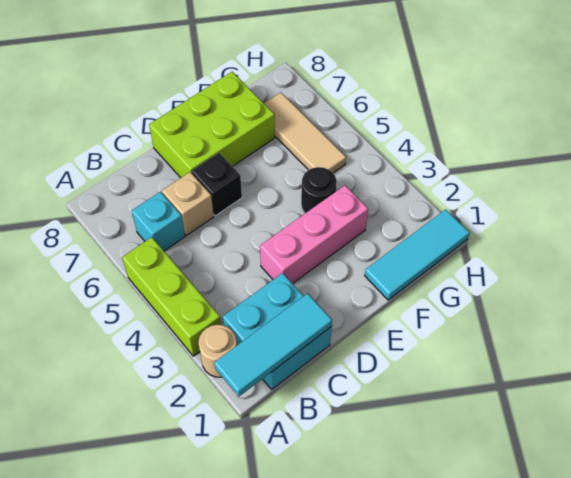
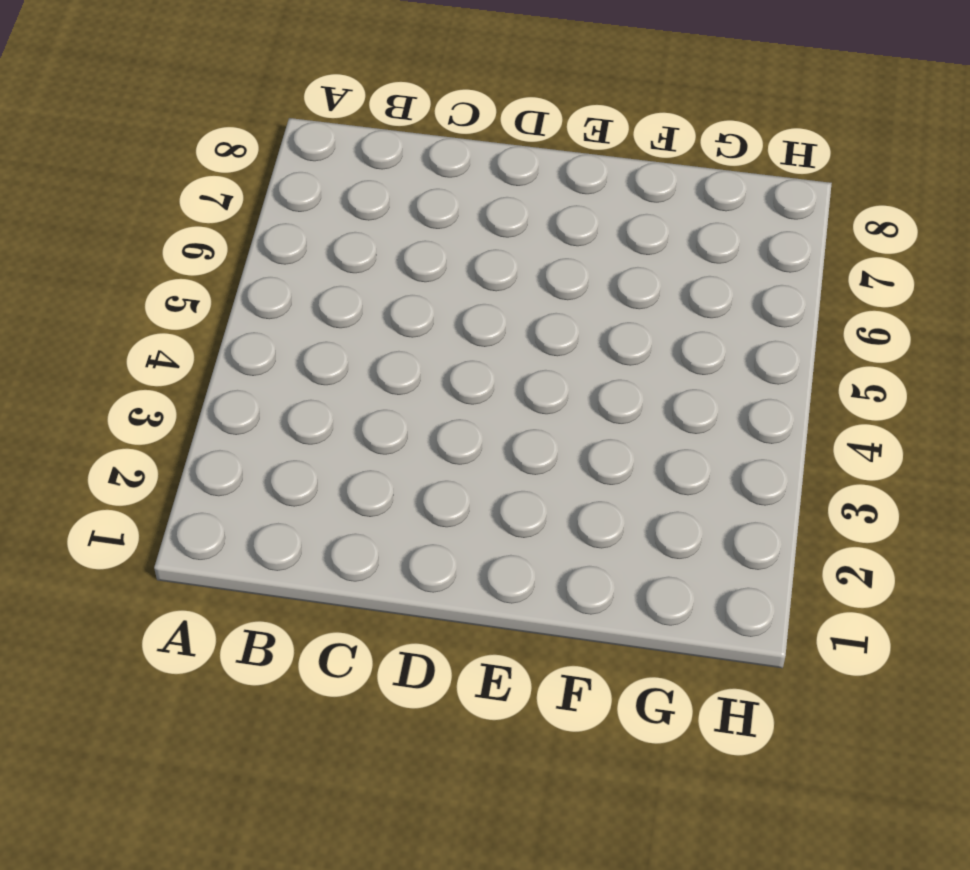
none -> tan 1x1 round brick [198,325,237,377]
none -> lime 1x3 brick [122,237,221,356]
none -> cyan 2x2 brick [223,273,332,389]

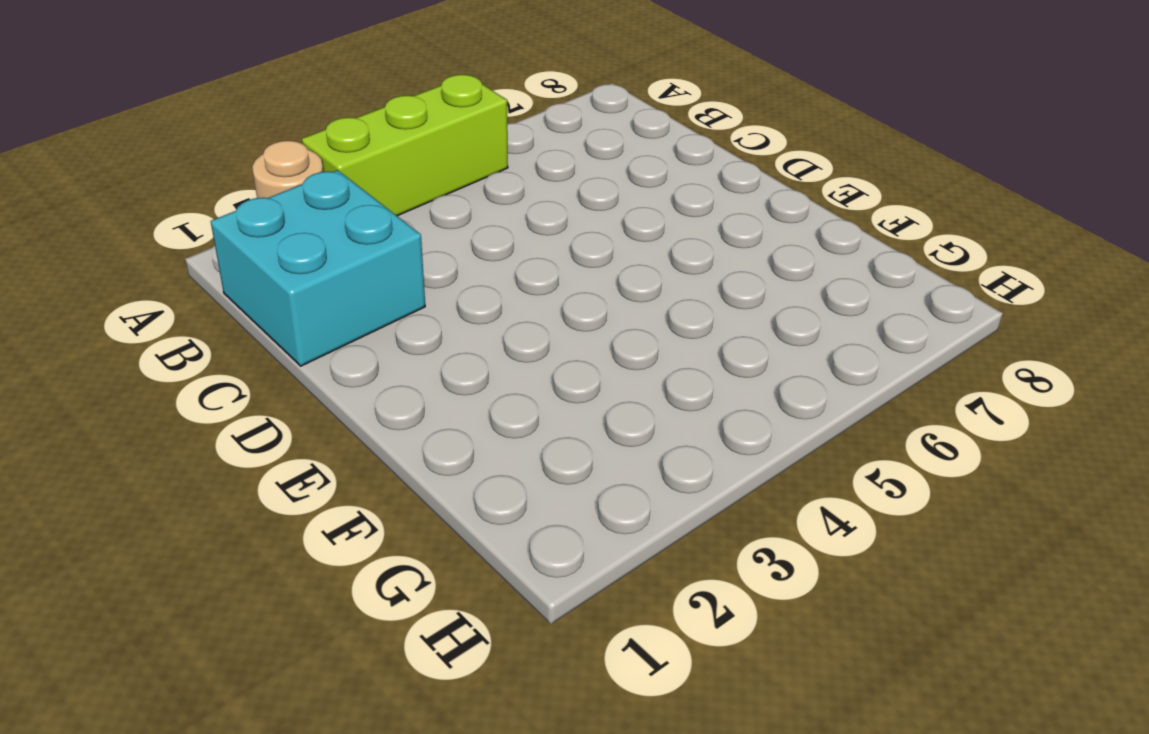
none -> cyan 1x1 brick [132,192,185,251]
none -> tan 1x1 brick [162,172,214,236]
none -> pink 1x3 brick [260,185,368,284]

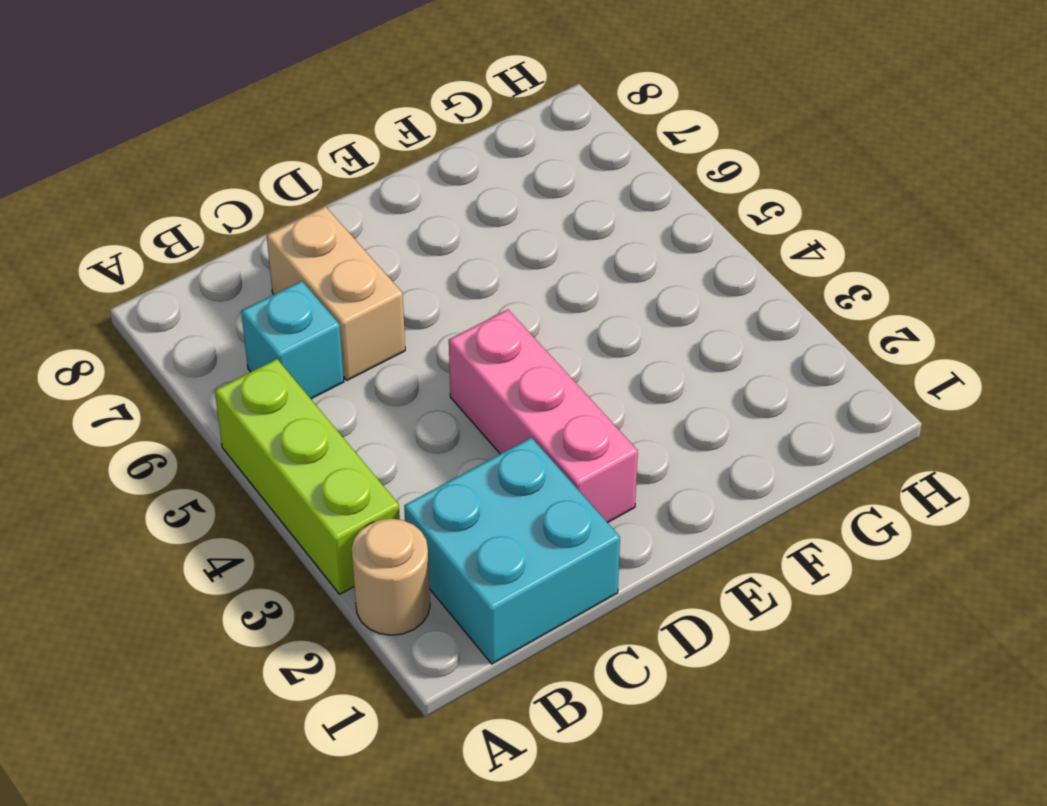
tan 1x2 brick [267,207,405,380] -> tan 1x1 brick [162,172,214,236]
pink 1x3 brick [449,309,638,523] -> pink 1x3 brick turned to [260,185,368,284]
none -> black 1x1 brick [192,153,242,216]
none -> lime 2x3 brick [149,72,275,178]
none -> cyan 1x3 tile [365,209,470,300]

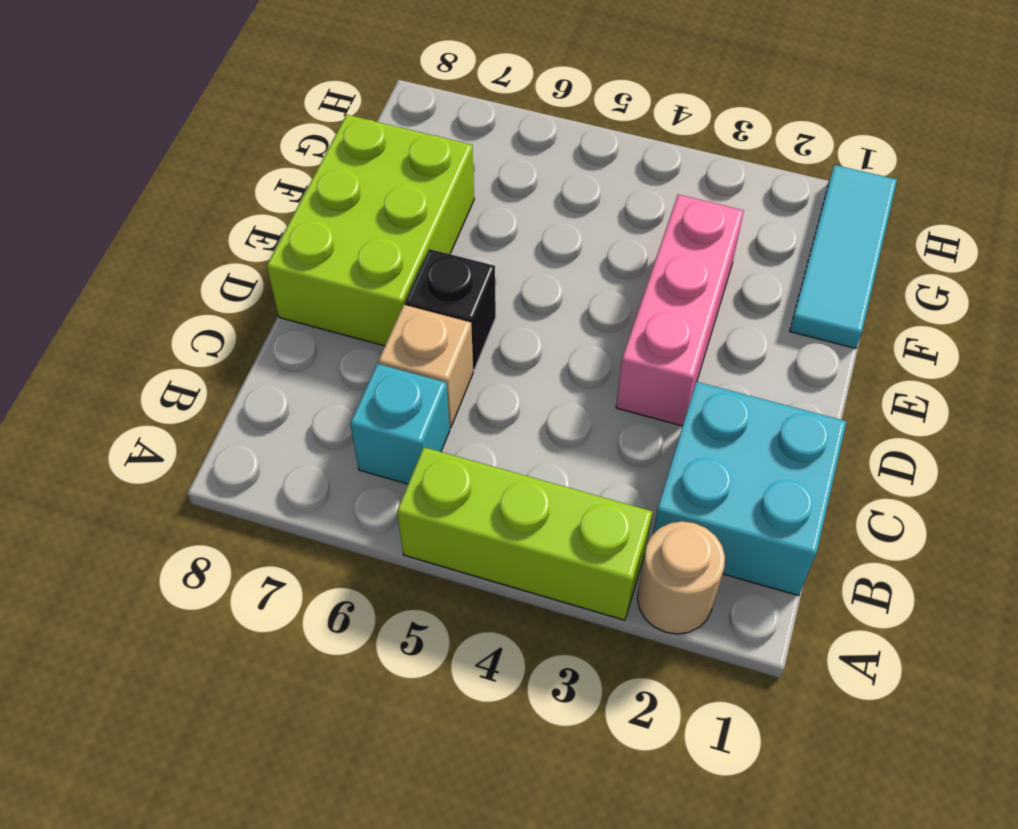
none -> black 1x1 round brick [301,167,337,213]
none -> tan 1x3 tile [264,92,346,173]
none -> cyan 1x3 tile [214,293,332,396]

